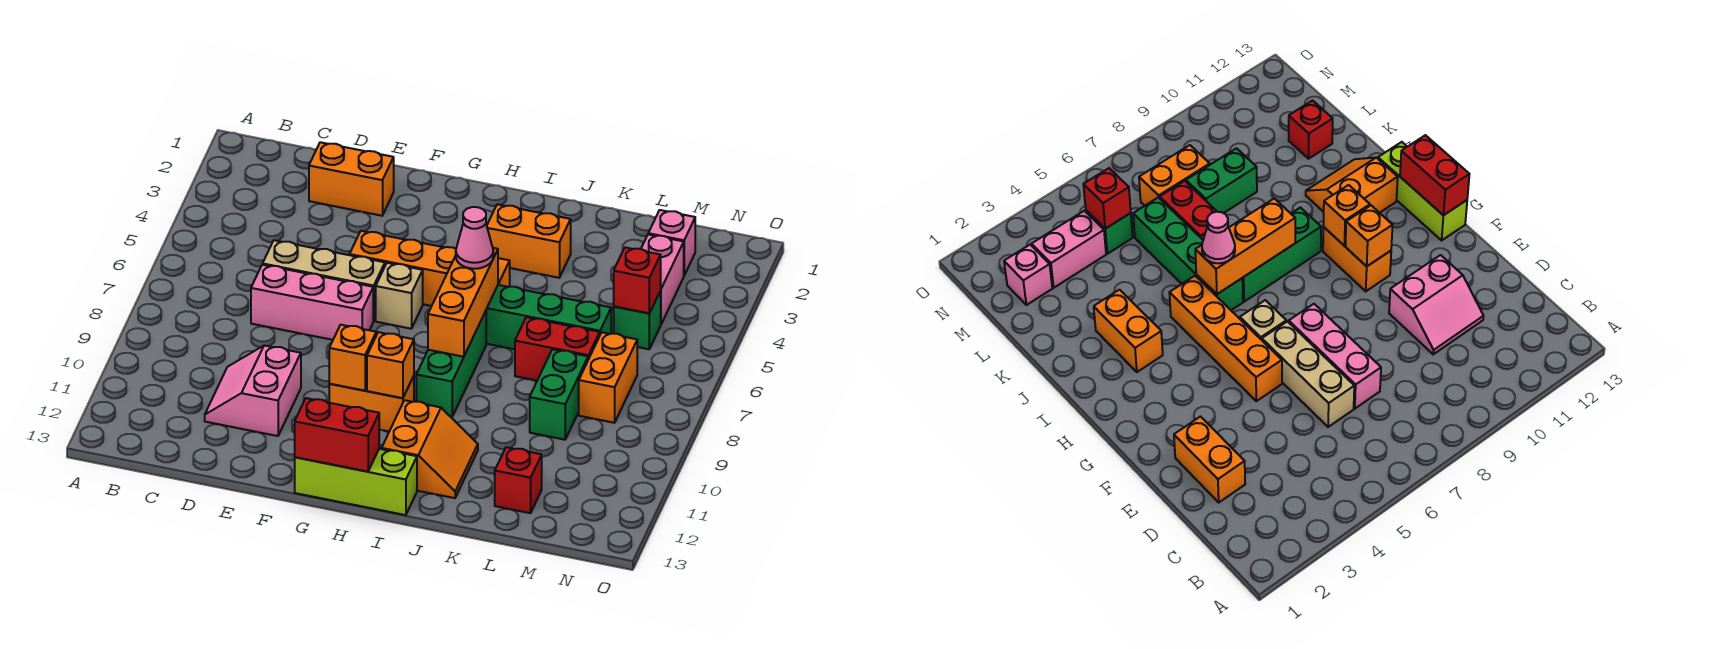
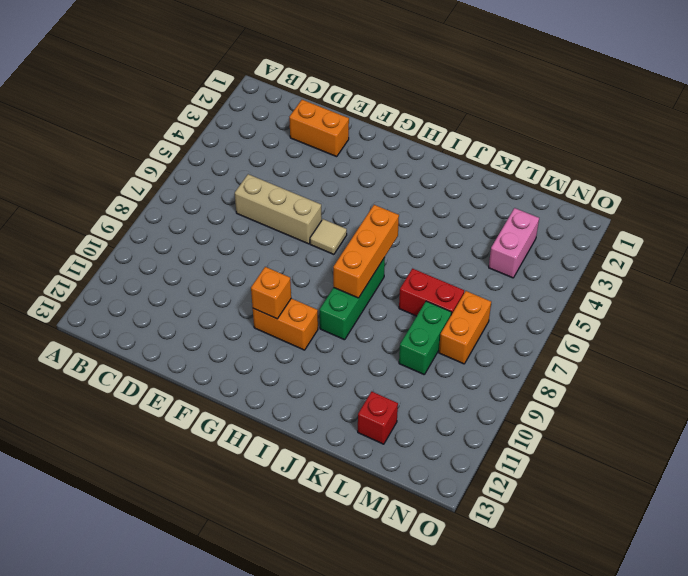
tan 1x1 tile [310,219,347,254] -> tan 1x1 brick [376,263,423,329]
none -> pink 1x3 brick [251,265,373,340]
none -> pink 2x2 slope [205,345,301,436]
none -> orange 1x4 brick [350,231,510,306]

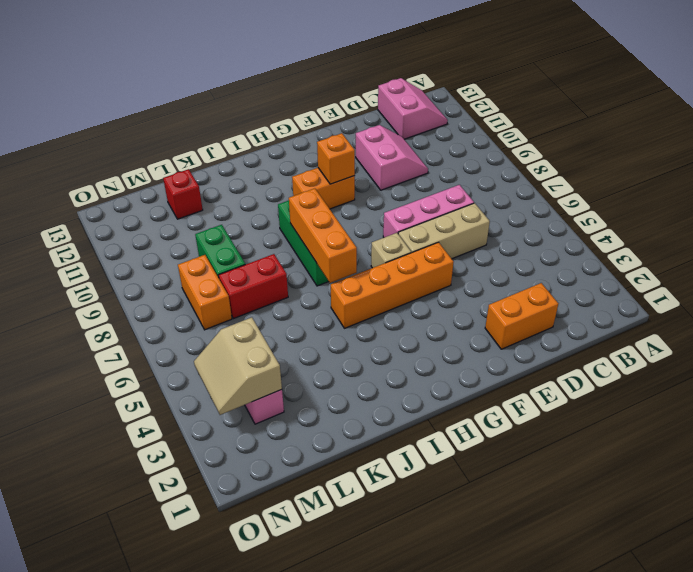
pink 2x2 slope [378,78,448,139] -> none
tan 2x2 slope [194,317,282,415] -> none
none -> lime 1x3 brick [295,449,417,515]
none -> orange 1x2 brick [487,204,571,278]
none -> green 1x4 brick [486,285,611,349]

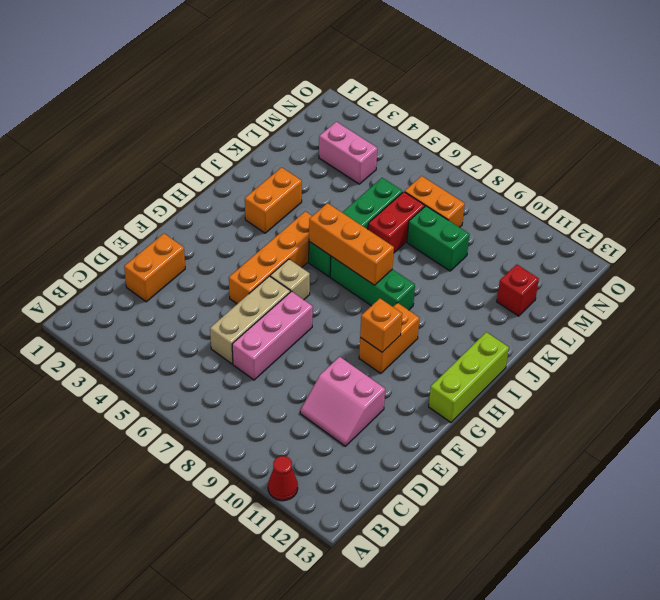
red 1x1 cone [268,456,298,501] -> none
none -> orange 2x2 slope [382,400,478,498]
none -> pink 1x1 brick [648,210,695,275]
none -> green 1x1 brick [614,291,661,349]

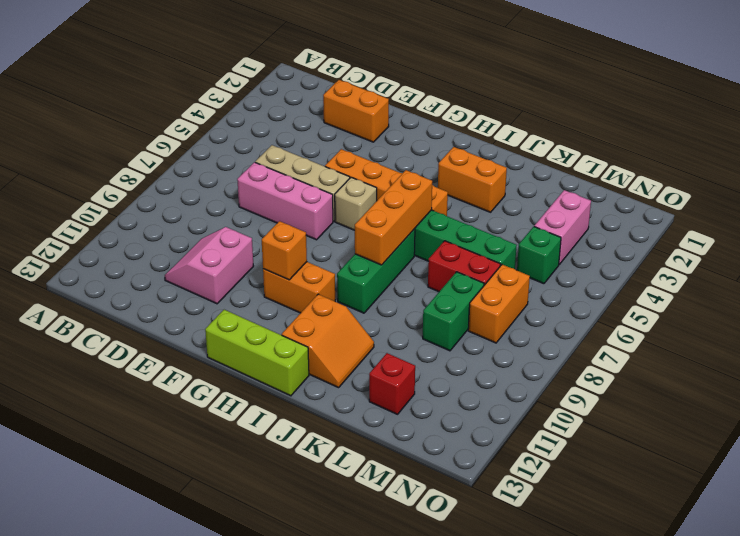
none -> pink 1x1 brick [648,210,695,275]
none -> red 1x2 brick [295,398,379,472]
none -> orange 1x1 brick [367,332,414,398]

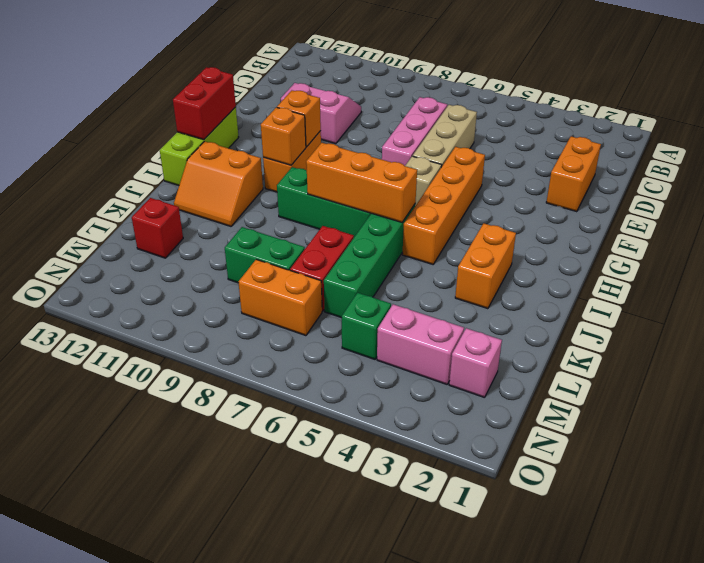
none -> red 1x1 brick [614,247,661,313]
none -> pink 1x1 cone [456,207,493,269]

